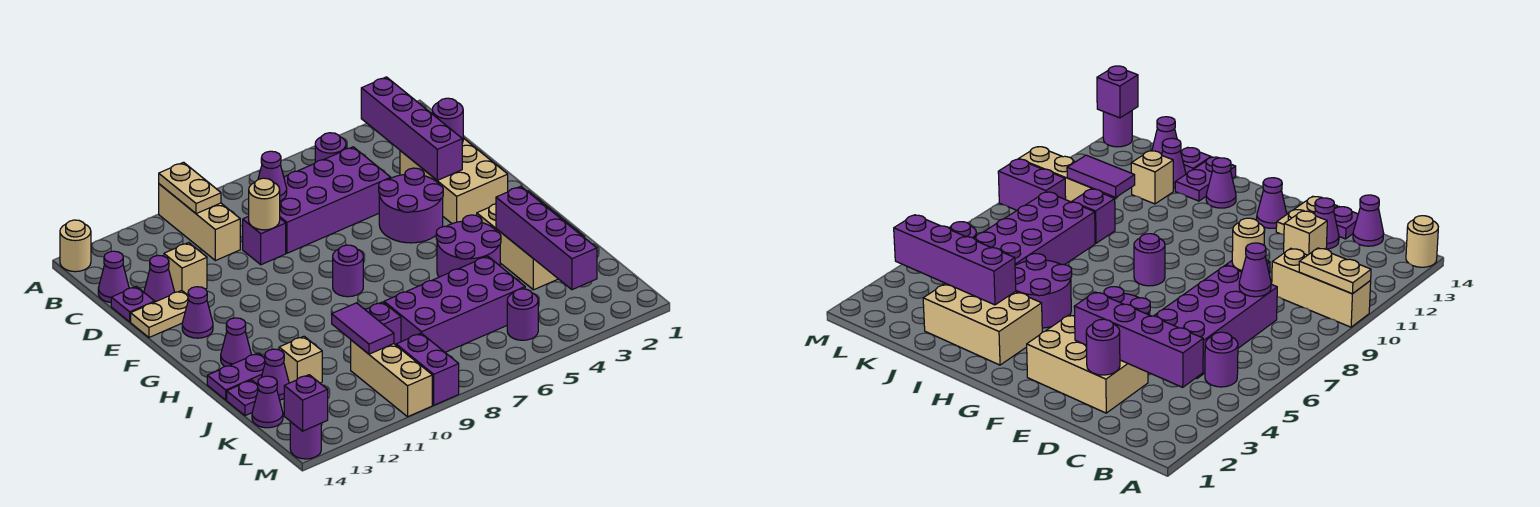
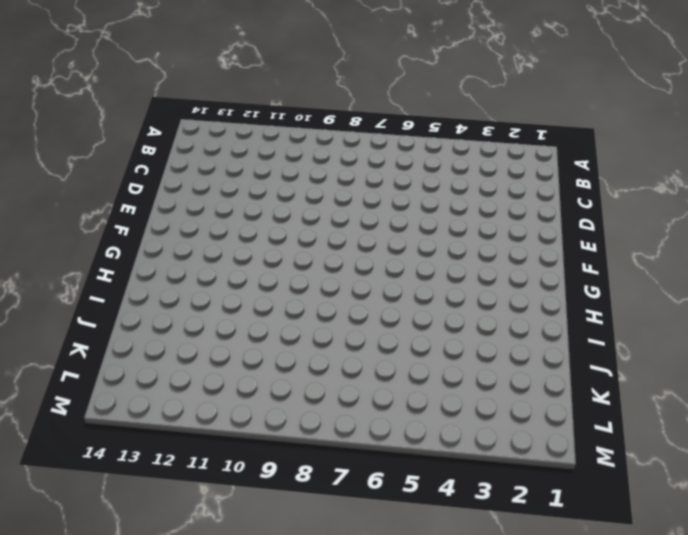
none -> tan 1x3 brick [159,184,240,261]
none -> tan 1x1 round brick [60,220,91,272]
none -> purple 1x1 round brick [315,133,346,163]
none -> purple 2x4 brick [280,147,391,253]

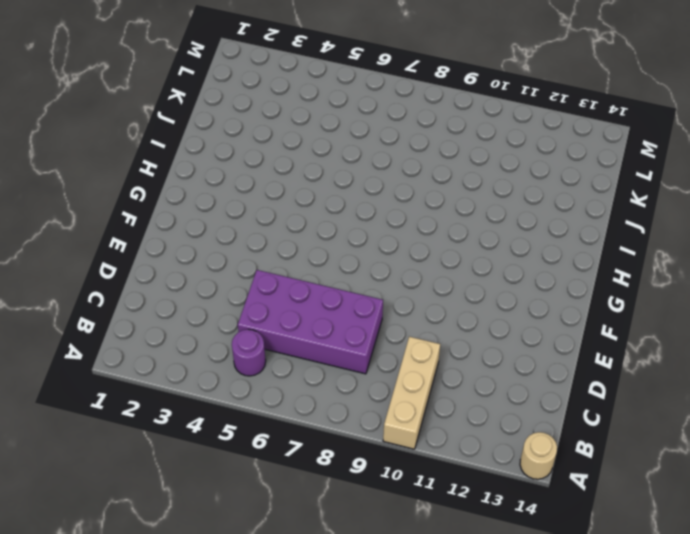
none -> purple 1x1 cone [98,251,129,303]
none -> tan 2x3 brick [400,138,508,224]
none -> purple 1x1 brick [243,216,286,265]
none -> tan 1x1 brick [164,243,207,295]

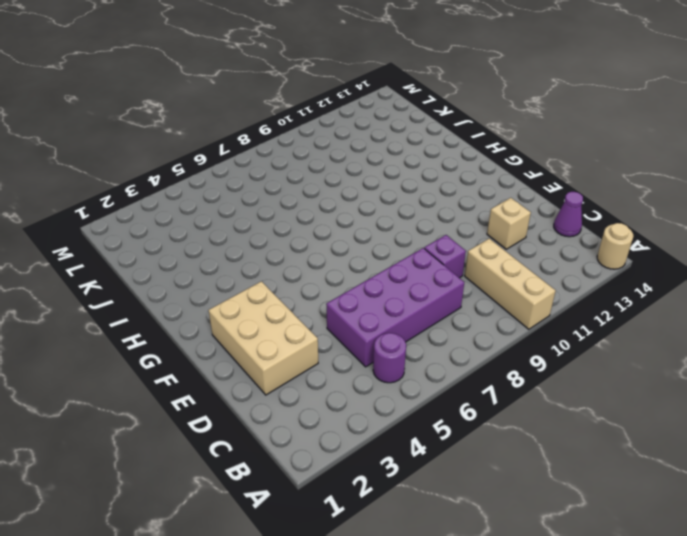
none -> purple 1x1 cone [144,255,175,302]
none -> purple 1x1 plate [111,286,155,322]
none -> purple 2x2 round brick [379,168,443,243]
none -> tan 1x2 plate [131,291,188,337]

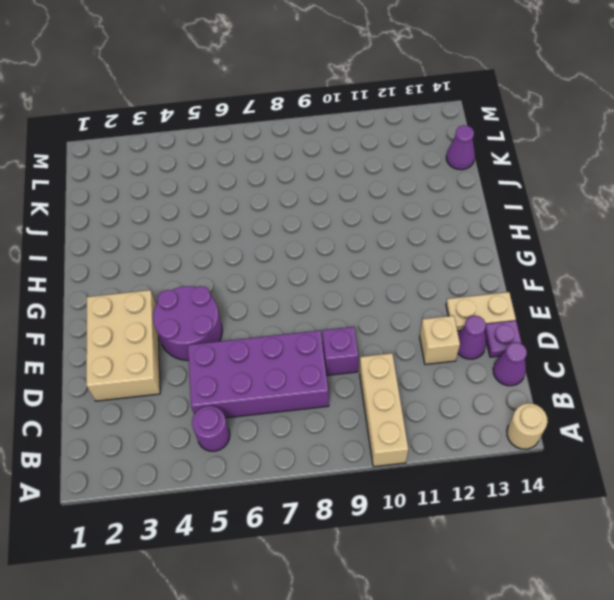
none -> purple 1x1 cone [182,287,213,338]
none -> purple 1x1 round brick [333,245,363,297]
none -> tan 2x3 brick [477,191,585,290]
none -> purple 2x2 round brick [436,215,501,277]

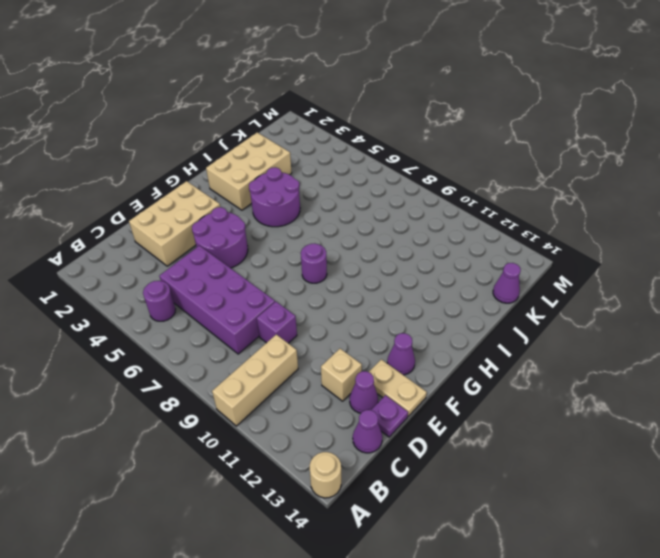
none -> purple 1x1 cone [221,318,251,366]
none -> purple 1x2 plate [207,353,265,400]
none -> purple 2x4 brick [384,256,525,352]
none -> purple 1x1 brick [365,302,401,345]

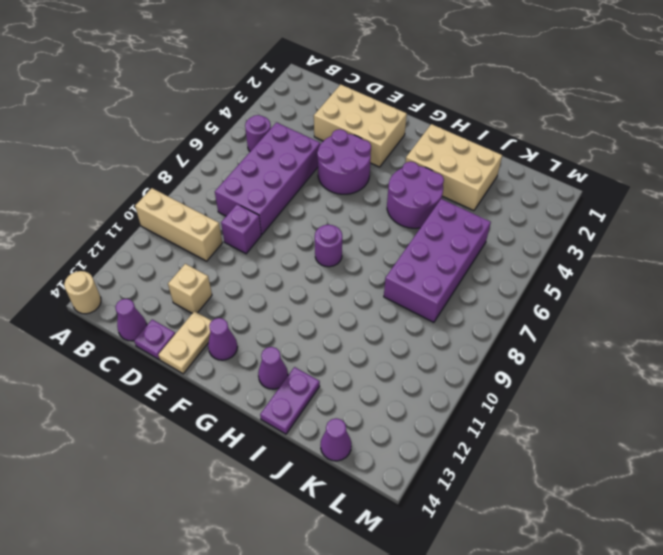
none -> purple 1x1 cone [144,255,175,302]
none -> purple 1x1 brick [365,302,401,345]
none -> tan 1x1 brick [279,336,322,383]
none -> purple 1x1 cone [262,349,289,400]

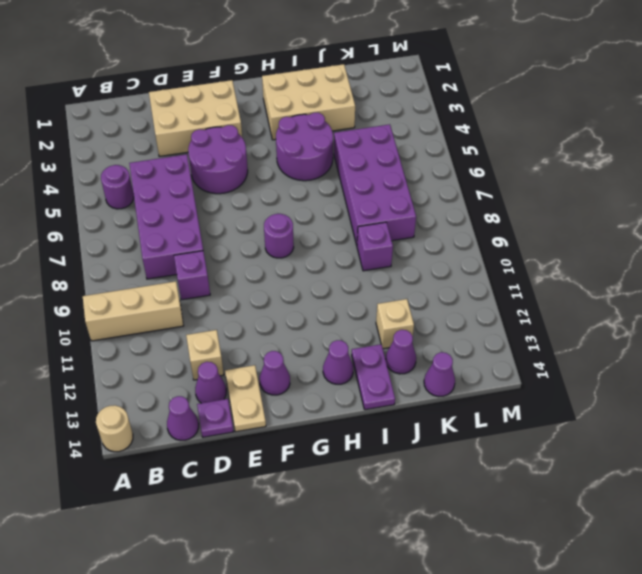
none -> purple 1x1 plate [227,380,258,416]
none -> tan 1x3 brick [351,340,432,417]
none -> purple 1x1 round brick [507,289,538,340]
none -> purple 1x2 brick [396,333,459,405]

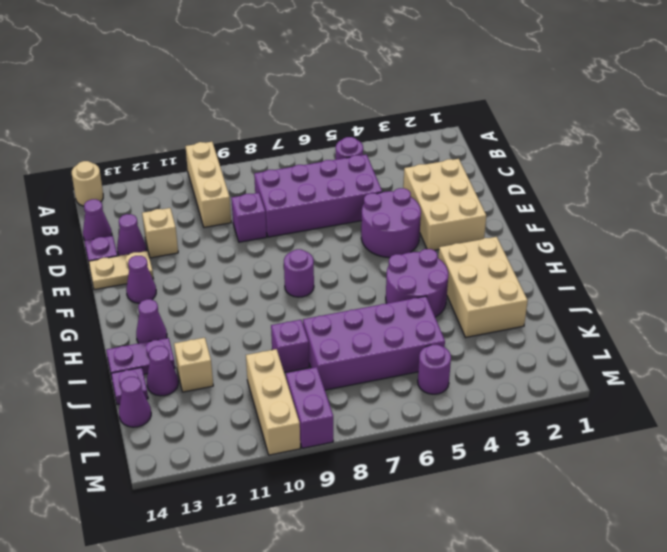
none -> purple 1x1 round brick [290,422,321,459]
none -> tan 1x2 plate [159,162,221,214]
none -> purple 1x4 brick [361,77,462,180]
none -> purple 1x1 cone [258,151,287,201]

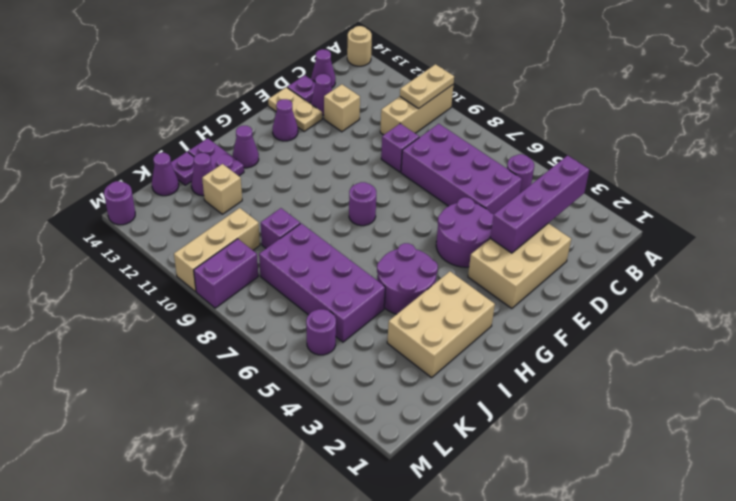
none -> purple 1x1 cone [258,151,287,201]
none -> purple 1x1 round brick [432,98,463,143]
none -> tan 1x1 round brick [249,178,280,230]
none -> purple 1x4 brick [496,186,597,290]

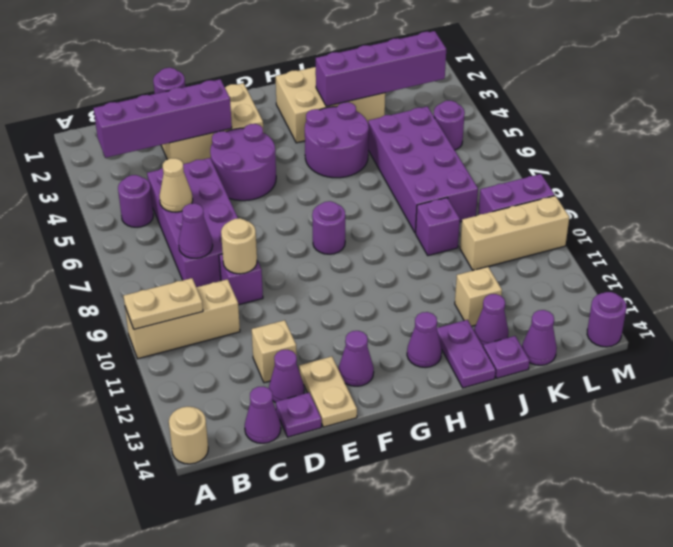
tan 1x1 cone [159,158,193,212] -> none
none -> purple 1x2 tile [332,303,394,354]
none -> purple 1x1 brick [284,375,328,431]

